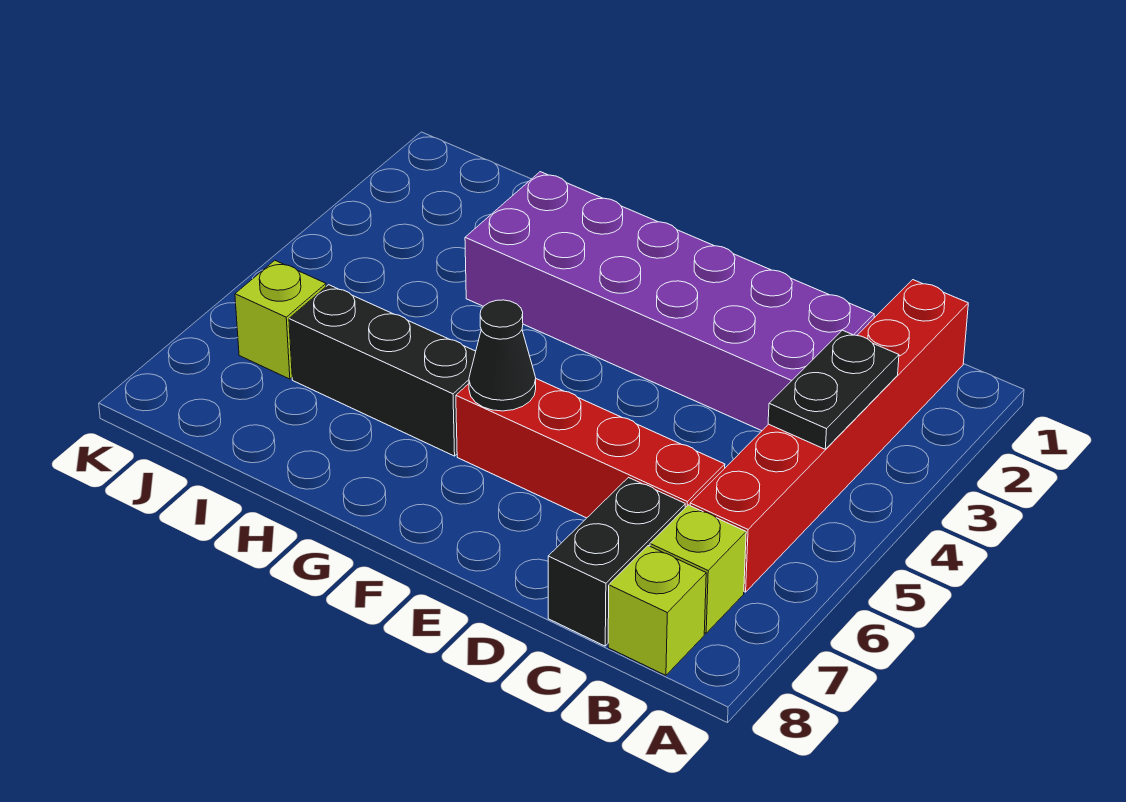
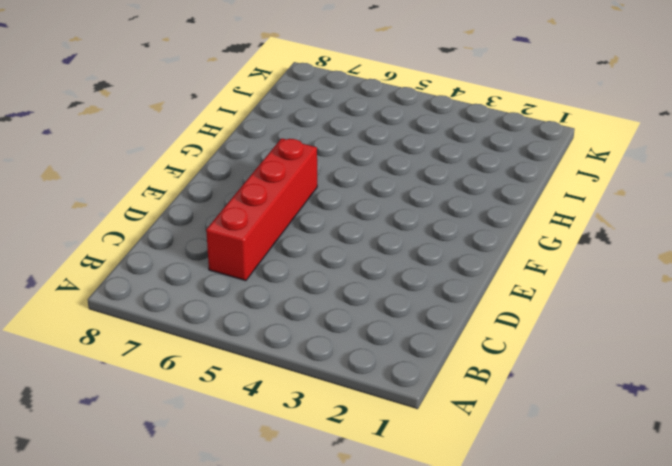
none -> red 1x6 brick [690,280,968,592]
none -> lime 1x1 brick [650,505,746,633]

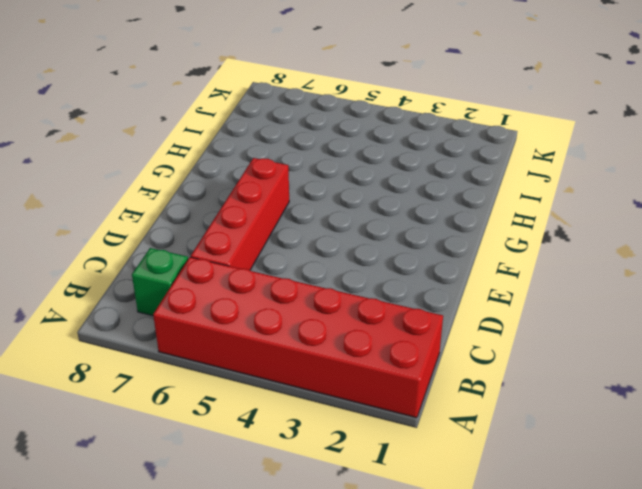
red 2x6 brick [153,257,443,418] -> red 1x6 brick [690,280,968,592]
green 1x1 brick [132,248,188,316] -> lime 1x1 brick [650,505,746,633]
none -> lime 1x1 brick [608,546,706,675]
none -> purple 2x6 brick [465,172,874,431]

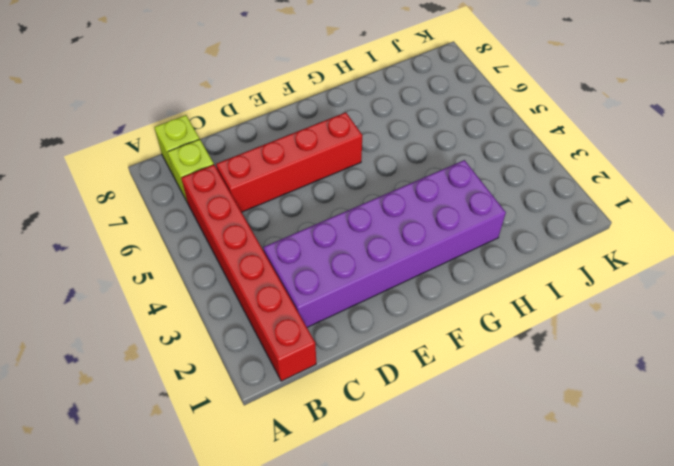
none -> black 1x2 brick [548,478,685,646]
none -> black 1x3 brick [289,285,476,456]

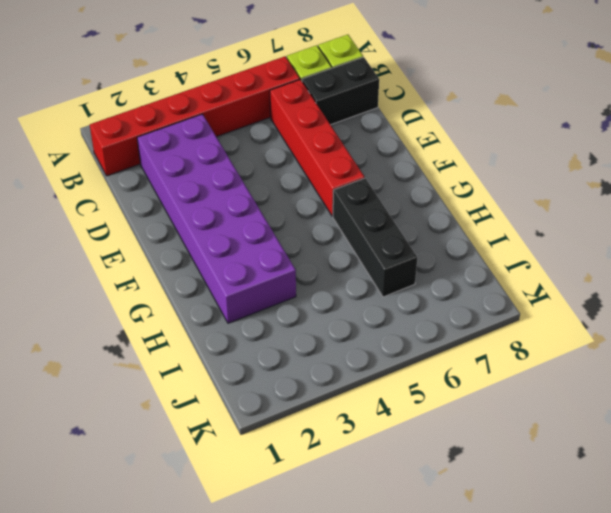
none -> lime 1x1 brick [235,260,326,379]
none -> black 1x2 plate [768,330,899,449]

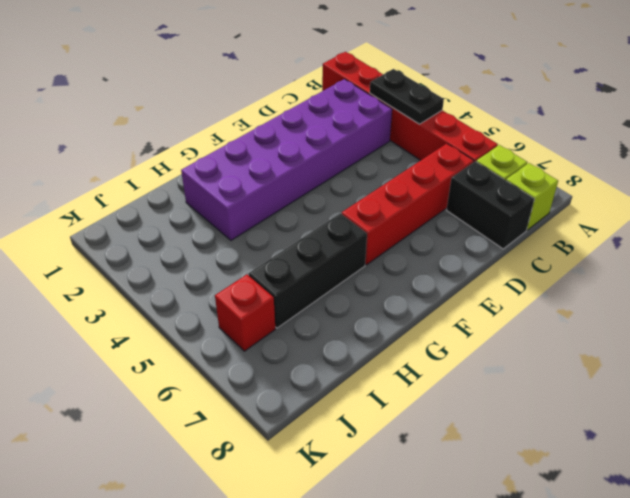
red 1x1 brick [215,275,275,351] -> lime 1x1 brick [235,260,326,379]
none -> black 1x1 cone [469,300,536,411]

